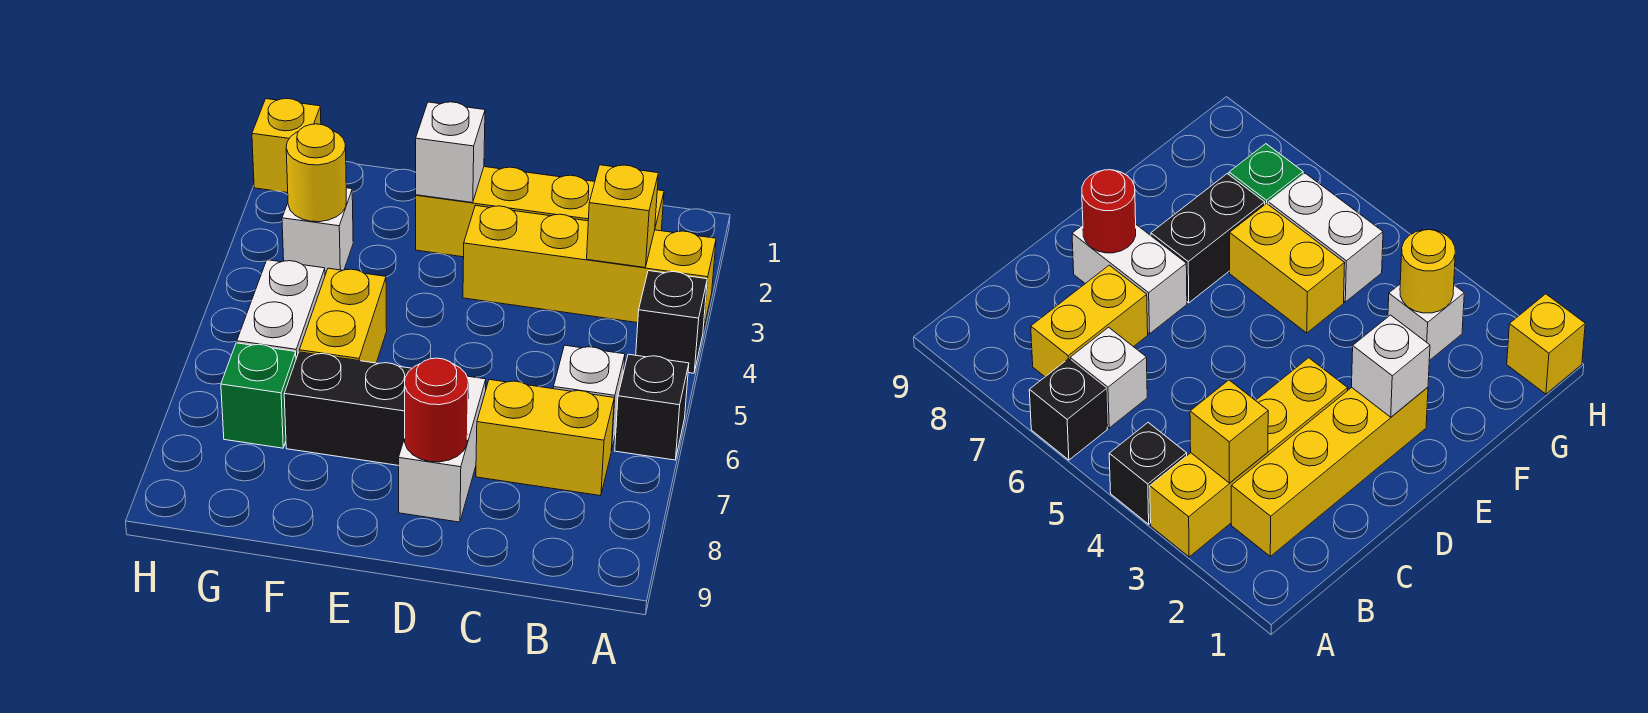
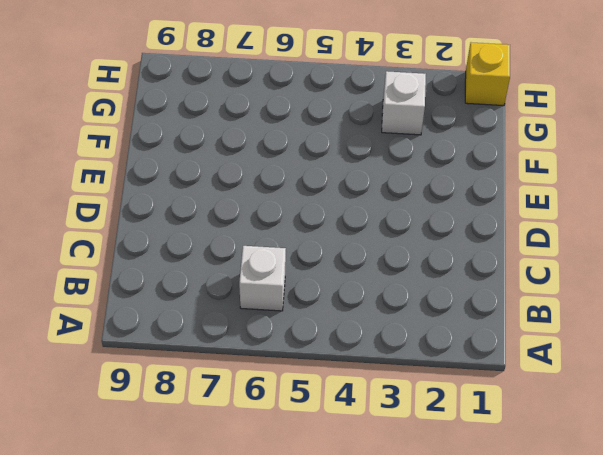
none -> yellow 1x4 brick [463,205,716,331]
none -> black 1x1 brick [636,271,707,373]
none -> black 1x1 brick [615,354,689,460]

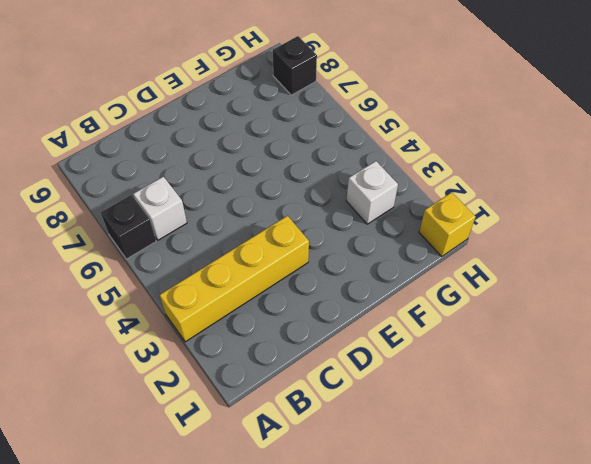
black 1x1 brick [273,36,317,95] -> black 1x1 brick moved to [636,271,707,373]
none -> yellow 1x4 brick [416,167,664,257]
none -> yellow 1x2 brick [476,380,614,496]
none -> white 1x2 brick [399,376,486,522]

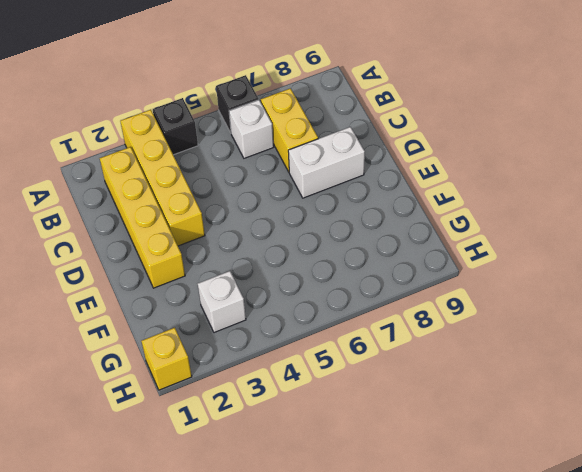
none -> black 1x2 brick [284,352,412,466]
none -> yellow 1x2 brick [299,268,387,363]
none -> white 1x2 brick [237,260,325,358]

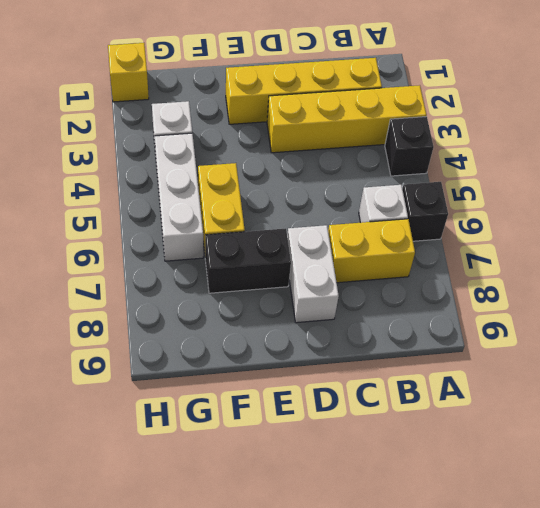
white 1x3 brick [155,133,203,261] -> white 1x2 brick [237,260,325,358]
none -> green 1x1 brick [221,343,296,448]
none -> yellow 1x1 brick [587,165,658,267]
none -> red 1x1 round brick [405,358,468,462]

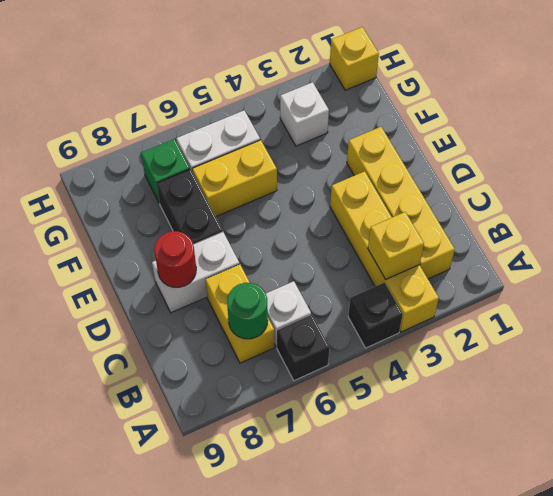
green 1x1 round brick [227,283,268,339] -> none
none -> white 1x1 brick [416,102,485,203]
none -> yellow 1x1 round brick [286,124,346,222]

